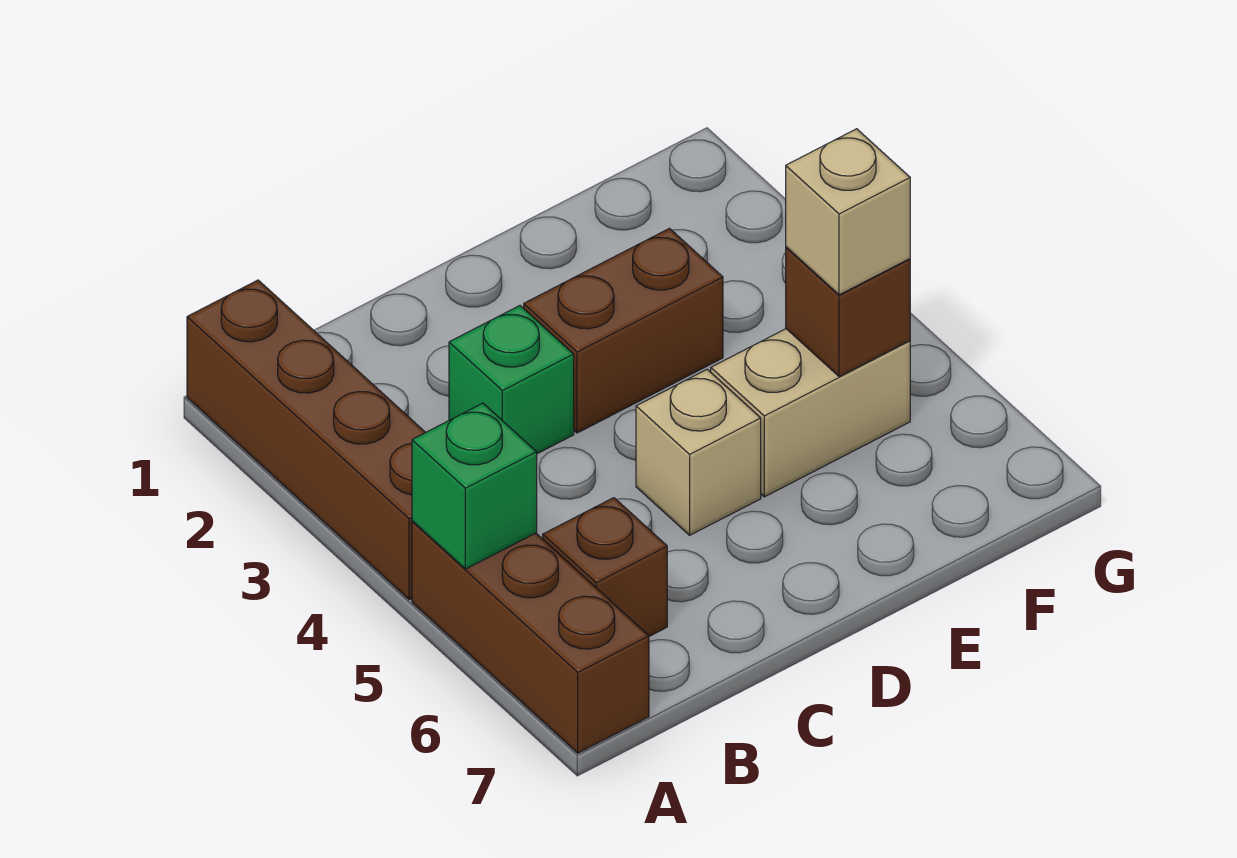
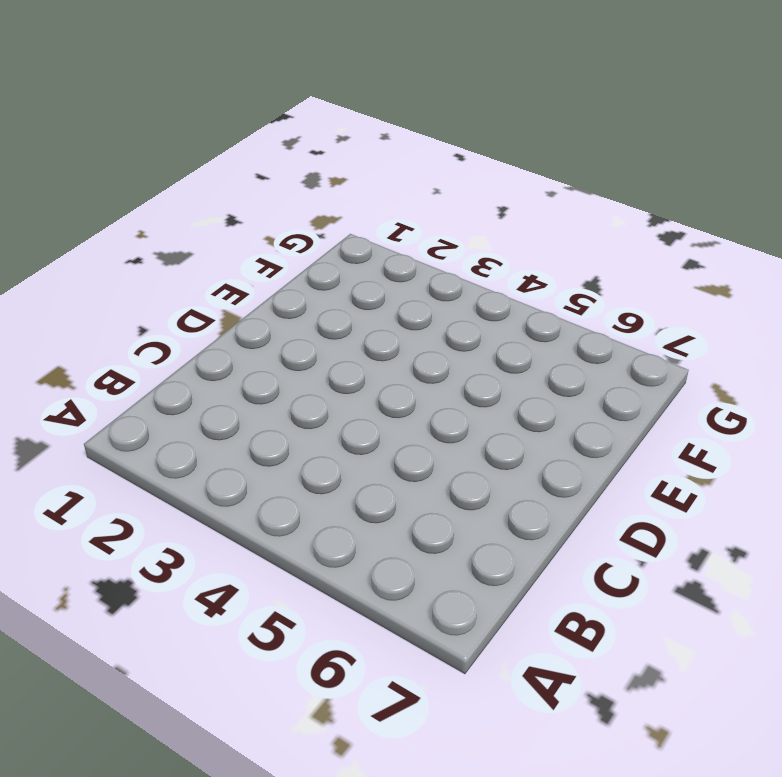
none -> brown 1x4 brick [187,280,425,600]
none -> brown 1x3 brick [412,521,649,753]

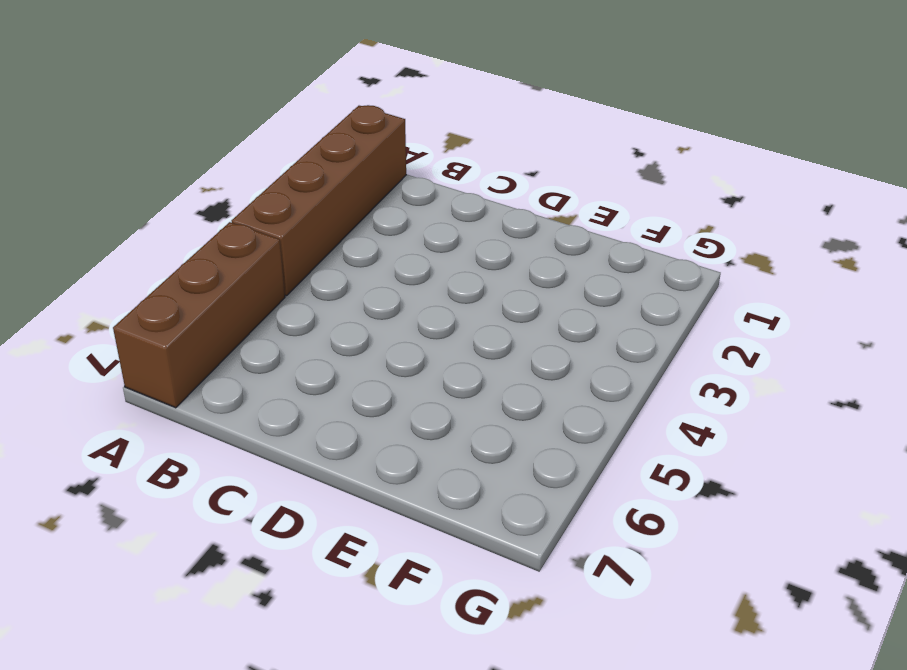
none -> brown 1x1 brick [543,498,667,636]
none -> green 1x1 brick [449,306,574,454]

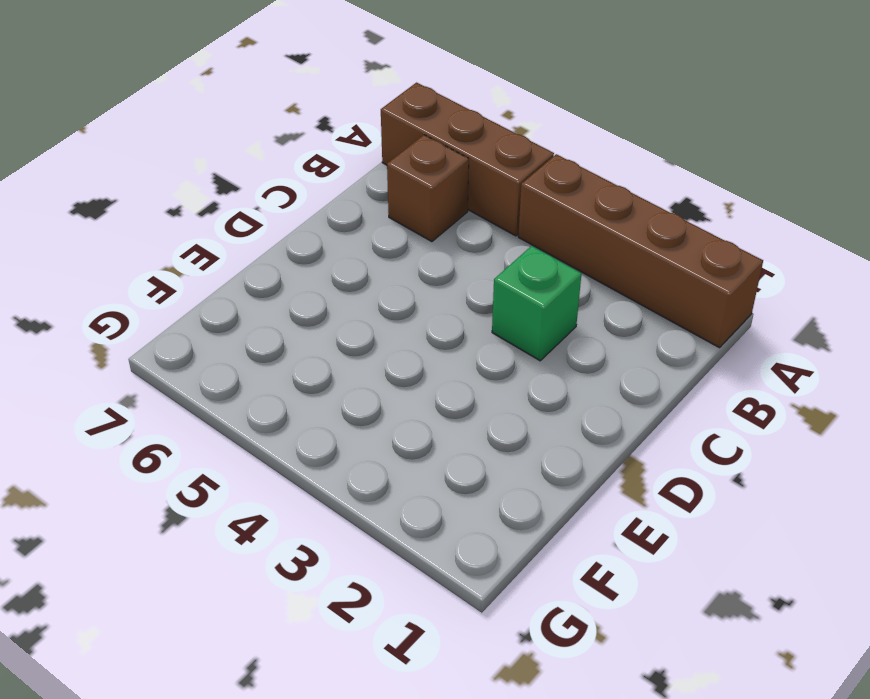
none -> brown 1x2 brick [524,228,723,433]
none -> tan 1x1 brick [636,369,761,535]

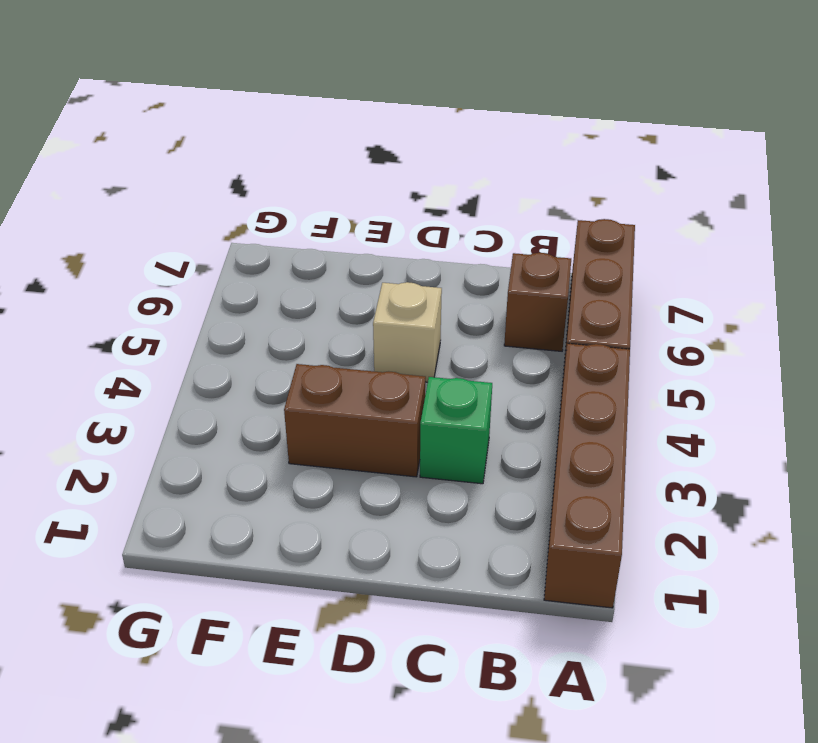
none -> tan 1x2 brick [711,329,910,497]
none -> green 1x1 brick [412,403,537,569]

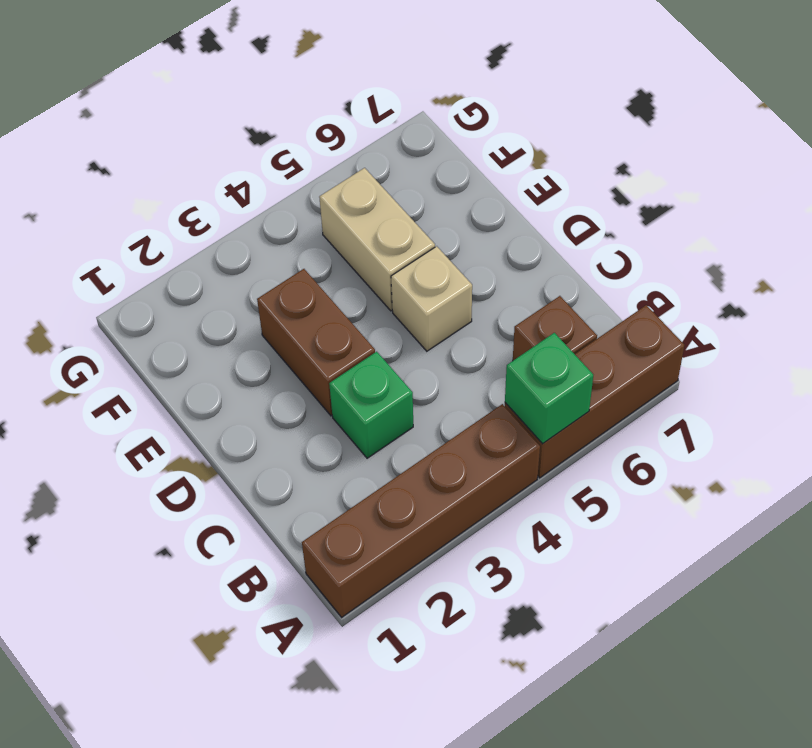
none -> brown 1x1 brick [786,247,910,377]
none -> tan 1x1 brick [786,129,910,295]

